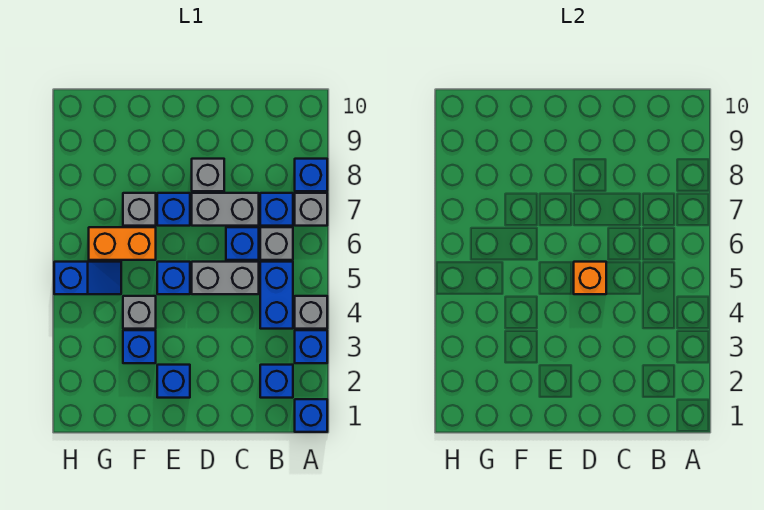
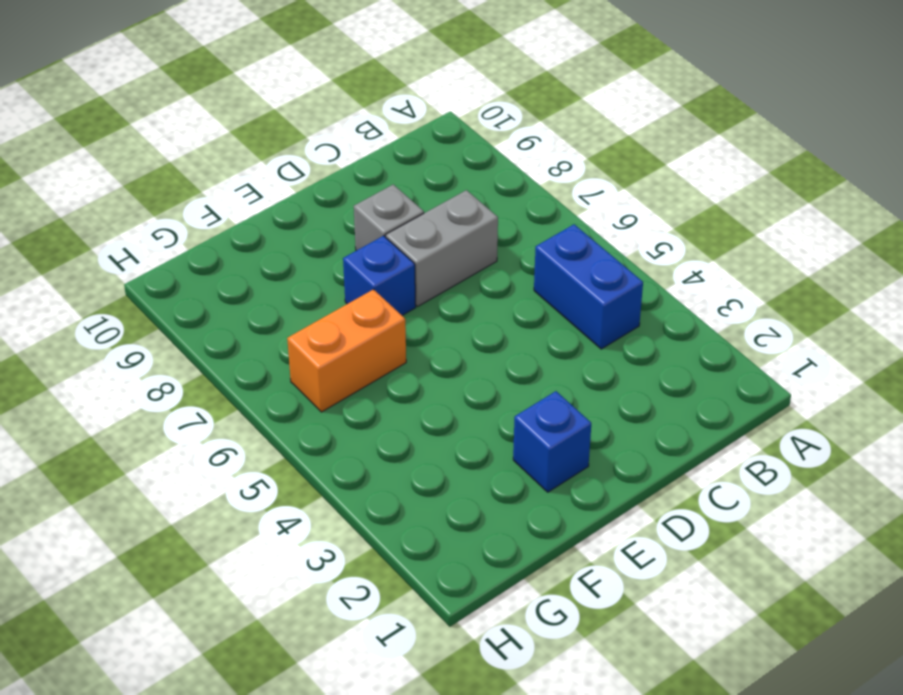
none -> blue 1x1 brick [295,399,327,432]
none -> blue 1x1 brick [295,330,327,363]
none -> grey 1x1 brick [295,296,327,329]

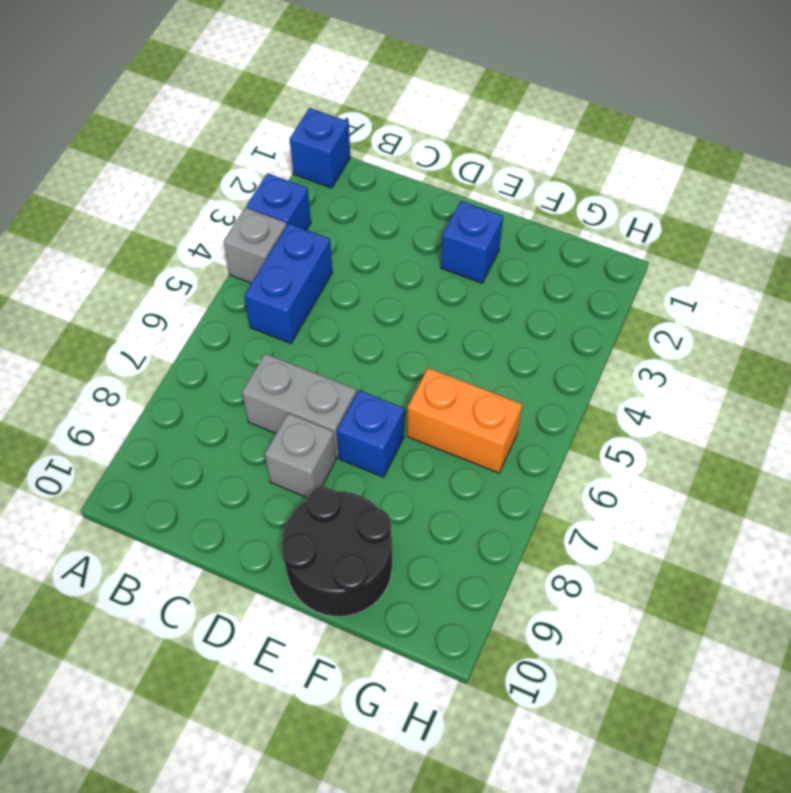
black 2x2 round brick [282,487,392,617] -> none
none -> grey 1x1 brick [295,193,327,226]
none -> blue 1x1 brick [295,159,327,191]
none -> blue 1x1 brick [260,365,293,398]

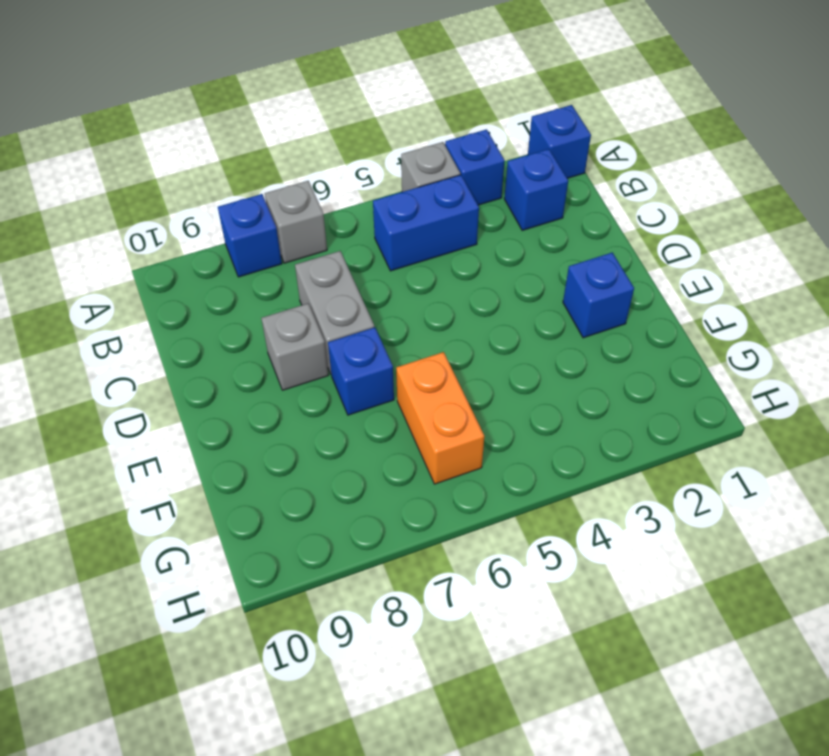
none -> grey 1x1 brick [260,227,293,260]
none -> blue 1x1 brick [260,193,293,226]
none -> grey 1x2 brick [192,262,259,294]

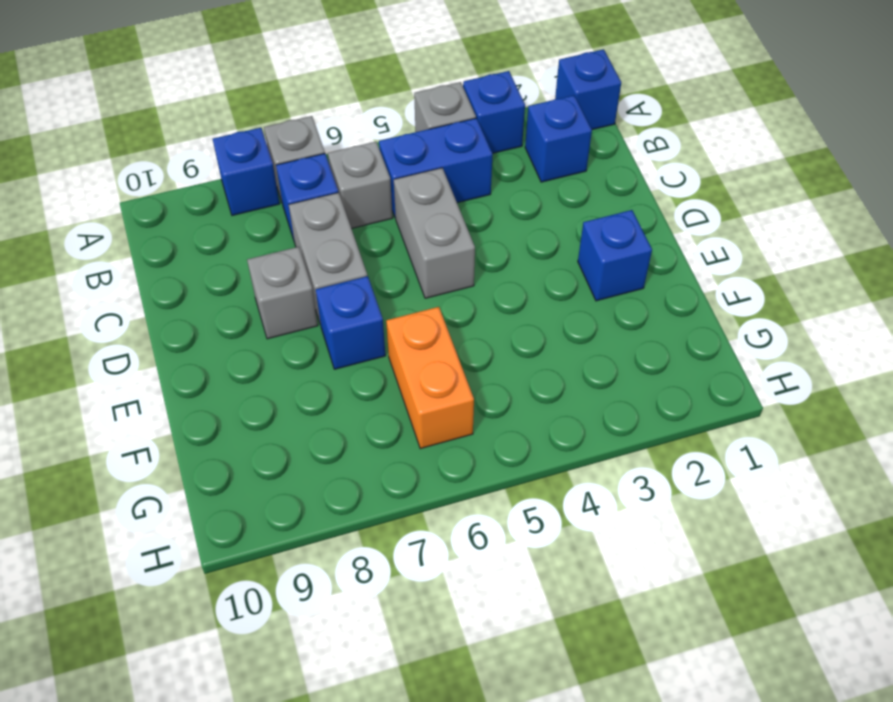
none -> blue 1x1 brick [226,227,259,260]
none -> blue 1x1 brick [157,262,190,294]
none -> blue 1x1 brick [123,330,156,363]

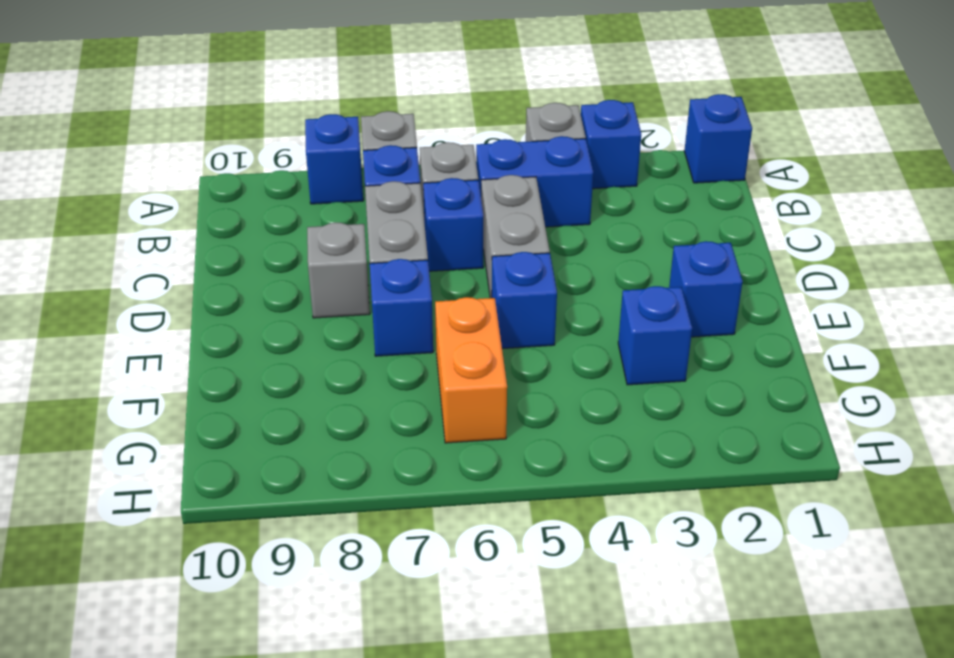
none -> blue 1x1 brick [260,365,293,398]
none -> grey 1x1 brick [123,296,156,329]
none -> grey 1x1 brick [123,193,156,226]

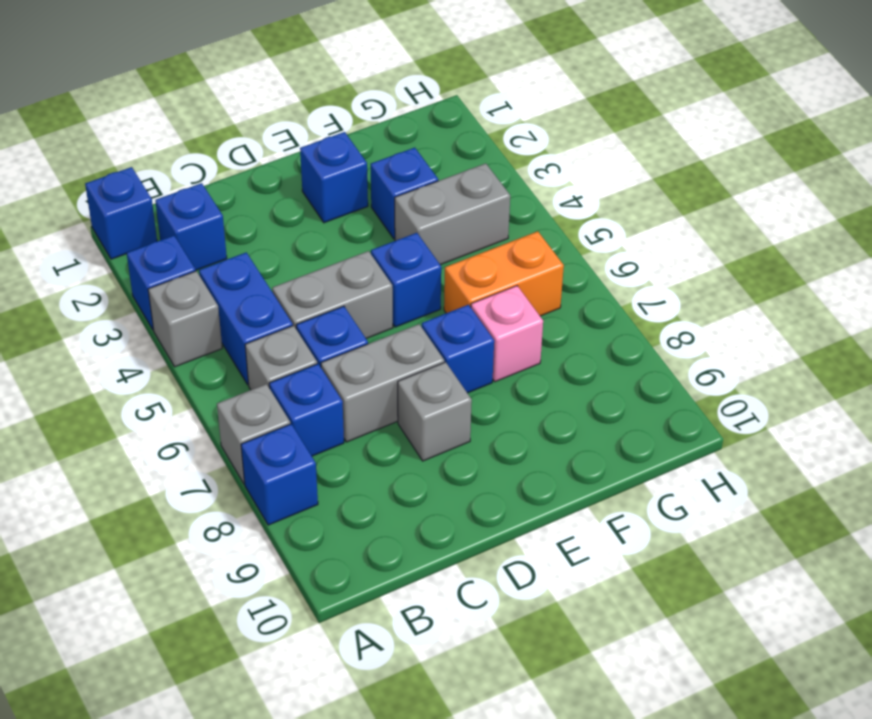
grey 1x2 brick [395,163,510,265] -> grey 1x1 brick [123,296,156,329]
pink 1x1 brick [471,286,543,382] -> grey 1x1 brick [123,193,156,226]
none -> blue 1x2 slope [54,262,121,294]
none -> orange 1x1 brick [574,262,606,294]

